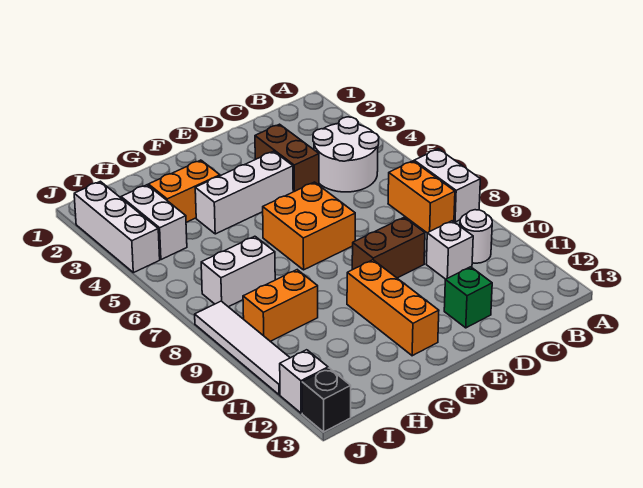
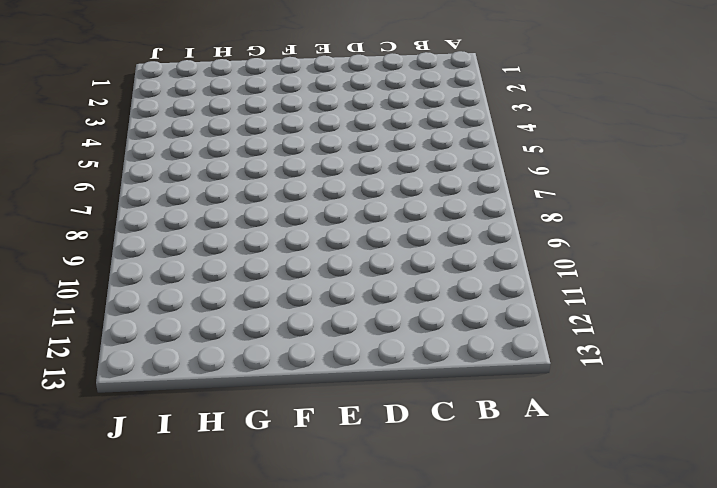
none -> white 1x2 brick [414,149,480,222]
none -> white 2x2 round brick [313,117,379,192]
none -> orange 1x2 brick [388,161,455,233]

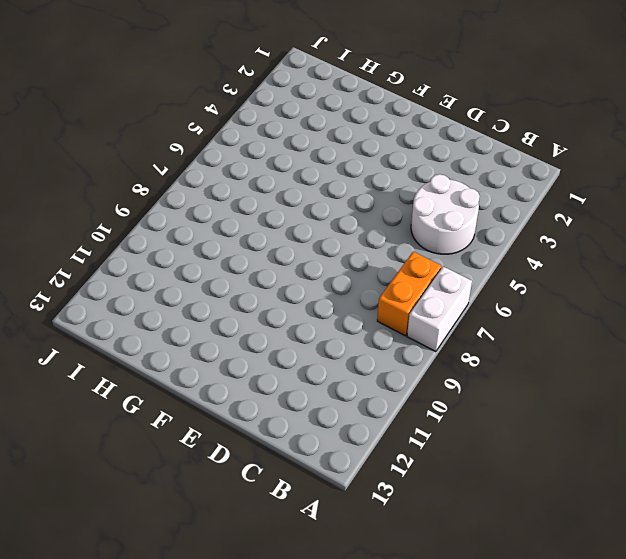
none -> white 1x1 round brick [460,210,492,263]
none -> white 1x1 brick [426,221,473,279]
none -> brown 1x2 brick [255,124,319,192]

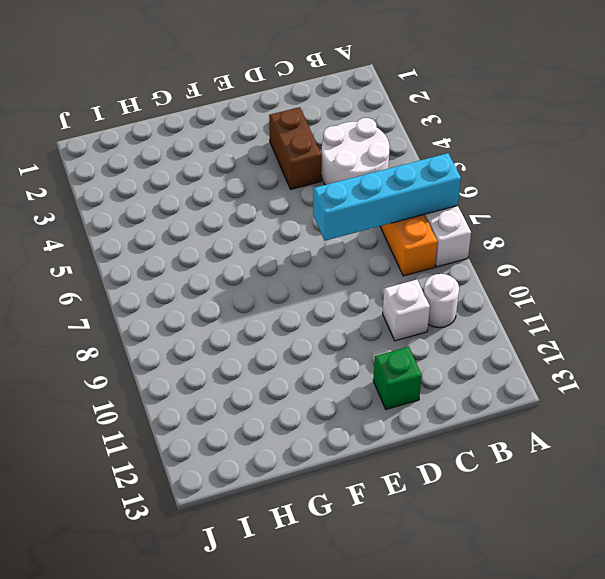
cyan 1x4 brick [313,153,461,241] -> none
none -> brown 1x2 brick [352,217,425,278]
none -> white 1x3 brick [195,151,293,234]
none -> orange 2x2 brick [263,182,355,270]

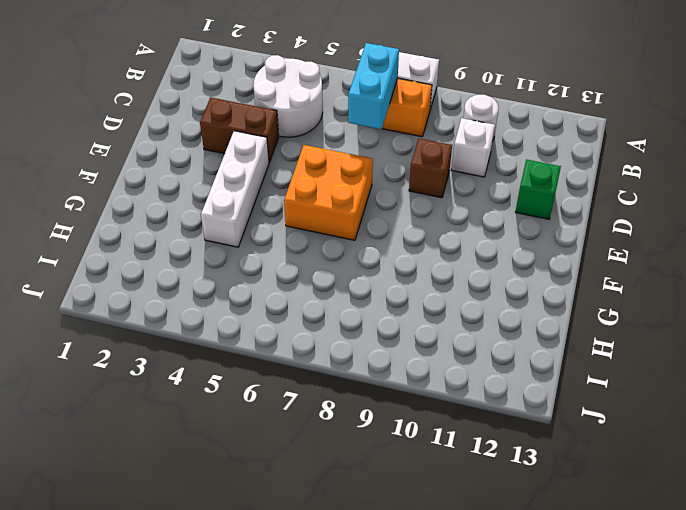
cyan 1x2 brick [348,43,399,129] -> none
brown 1x1 brick [409,138,452,198] -> brown 1x2 brick [352,217,425,278]
none -> orange 1x3 brick [347,260,439,356]
none -> orange 1x2 brick [148,160,220,223]
none -> white 1x2 brick [201,236,275,307]

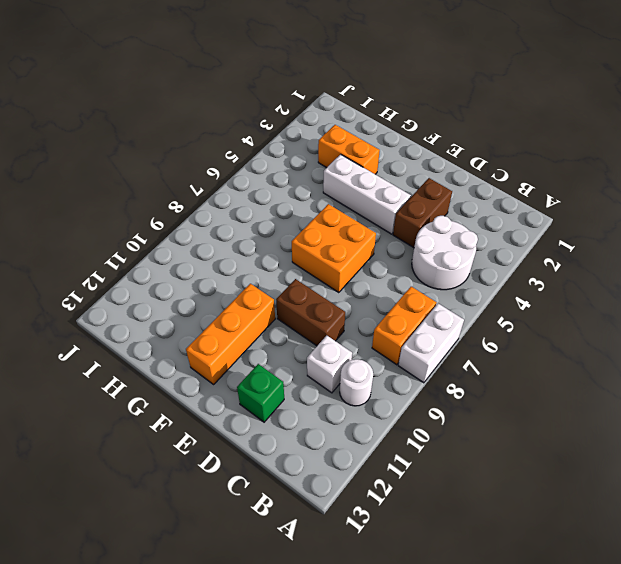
none -> white 1x2 brick [201,236,275,307]
none -> orange 1x2 brick [243,270,318,341]
none -> white 1x2 brick [121,185,187,260]

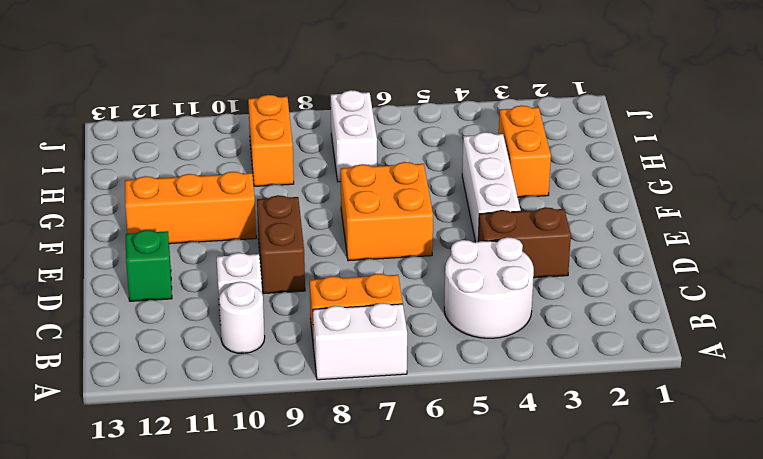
none -> white 1x2 brick [121,185,187,260]
none -> white 1x3 brick [74,181,160,273]
none -> white 1x4 tile [195,301,290,395]

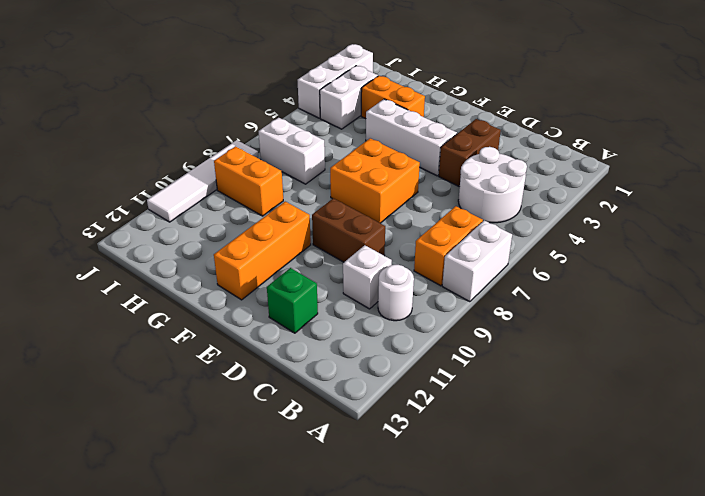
none -> white 1x1 brick [280,350,328,413]
none -> black 1x1 brick [302,368,351,432]

